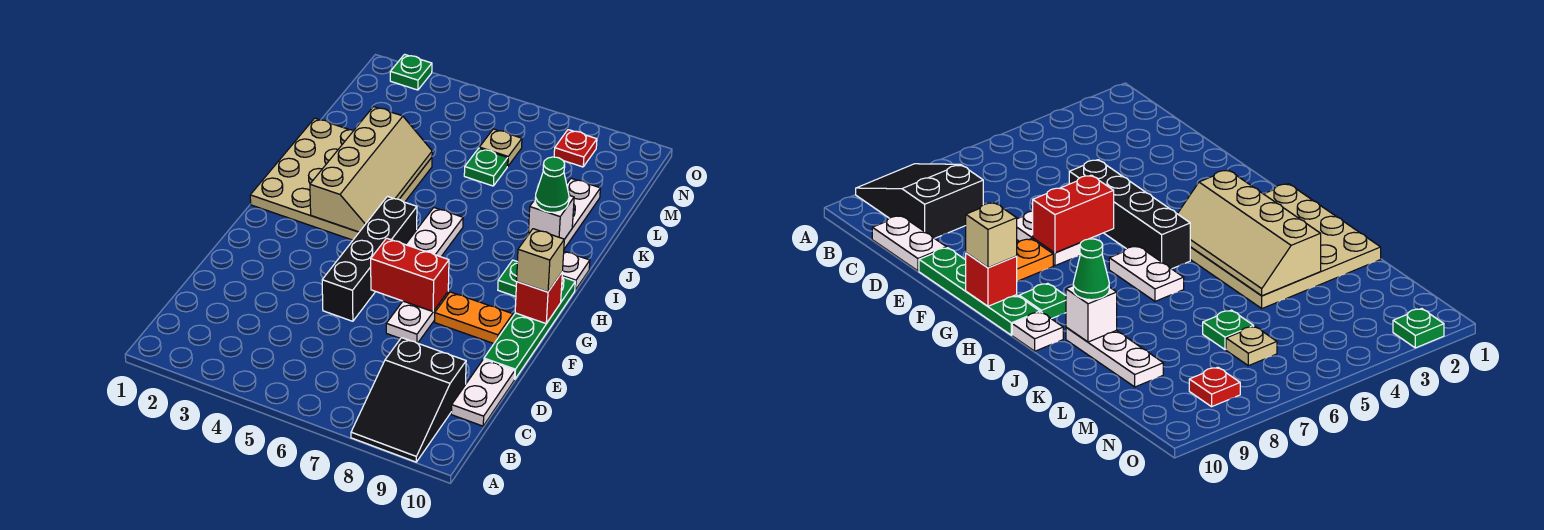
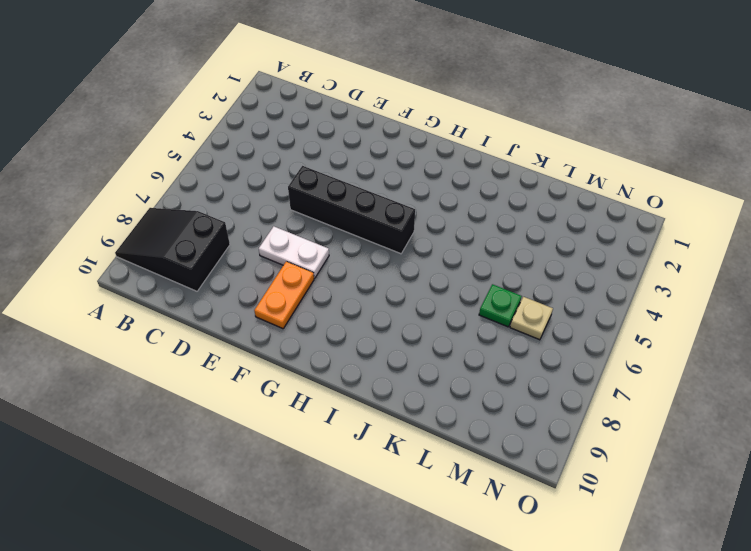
none -> white 1x2 plate [451,359,515,426]
none -> green 1x4 plate [484,277,575,379]
none -> tan 4x4 plate [250,118,432,240]

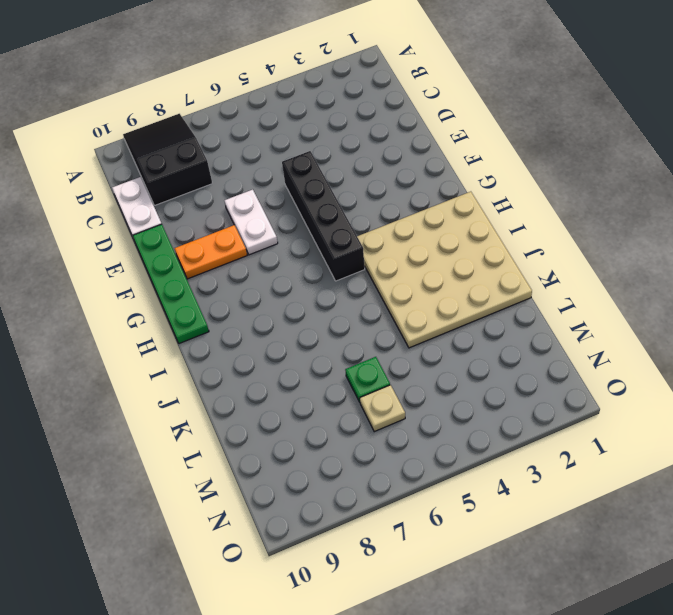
none -> white 1x2 plate [406,208,463,257]
none -> green 1x1 plate [498,260,517,296]
none -> white 1x1 plate [562,251,590,290]

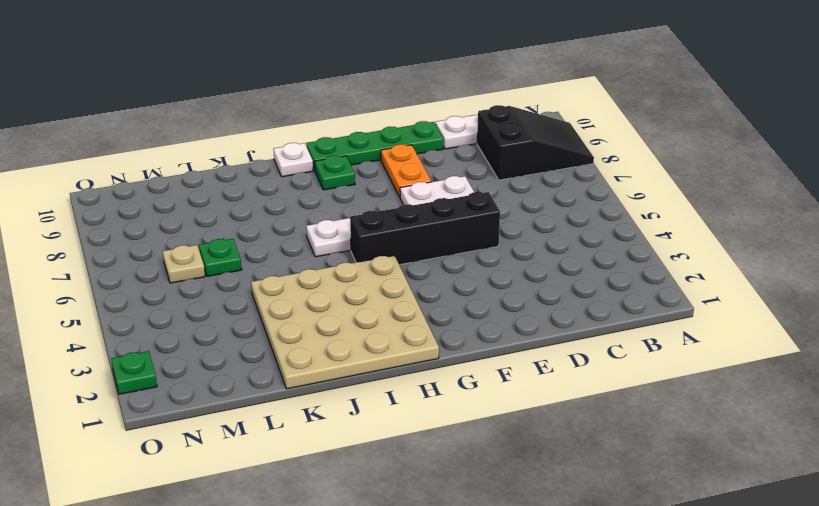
none -> white 1x3 plate [564,178,600,249]
none -> red 1x1 plate [554,130,597,167]
none -> red 1x2 brick [371,238,449,312]

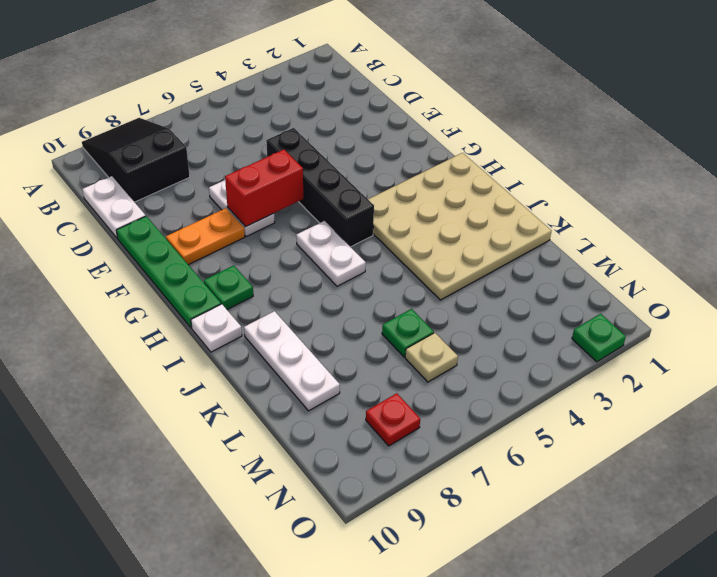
none -> red 1x1 brick [515,273,562,323]
none -> tan 2x4 slope [310,107,432,232]
none -> white 1x1 brick [528,195,574,239]

